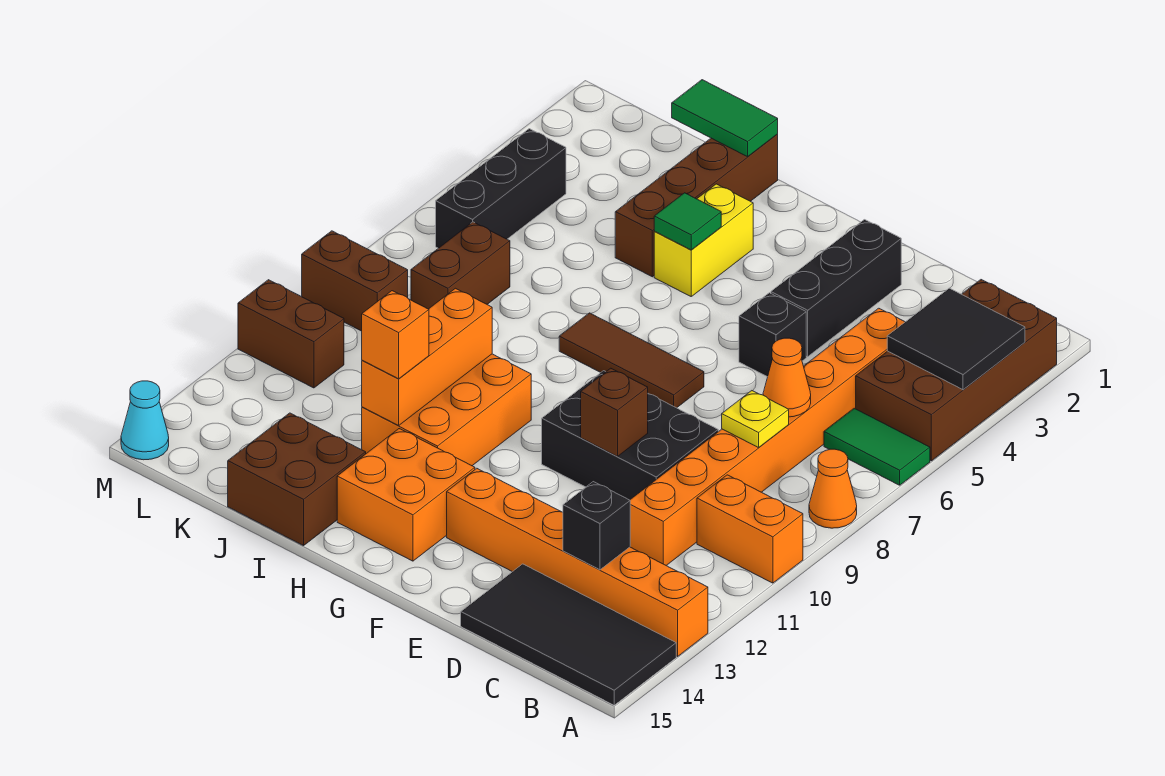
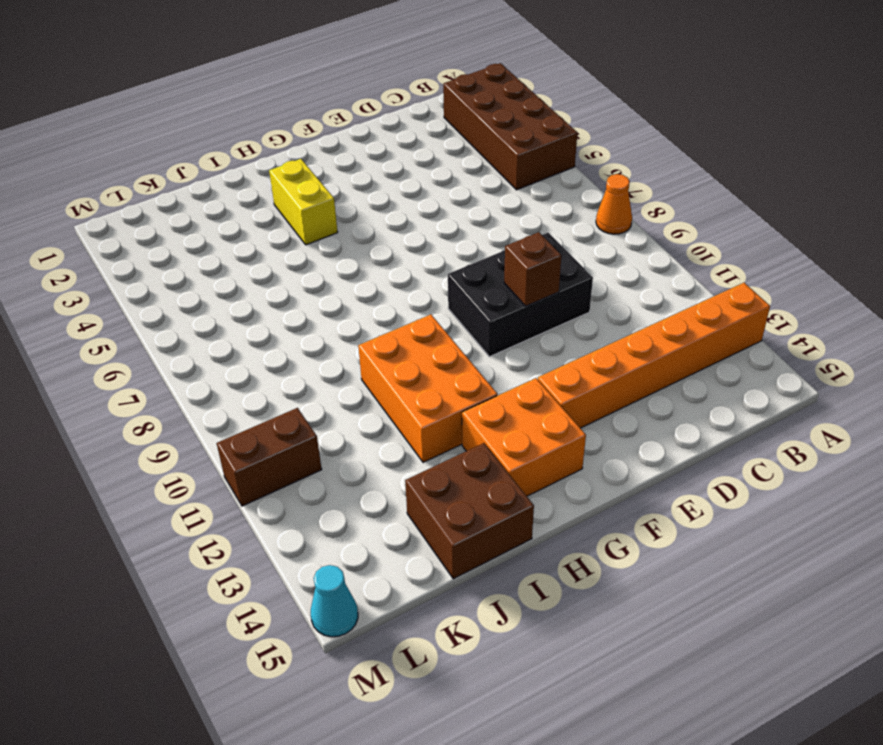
none -> green 1x2 tile [824,408,930,485]
none -> orange 1x2 brick [697,475,803,583]
none -> black 2x4 tile [461,564,676,705]
none -> orange 1x8 brick [630,308,905,566]

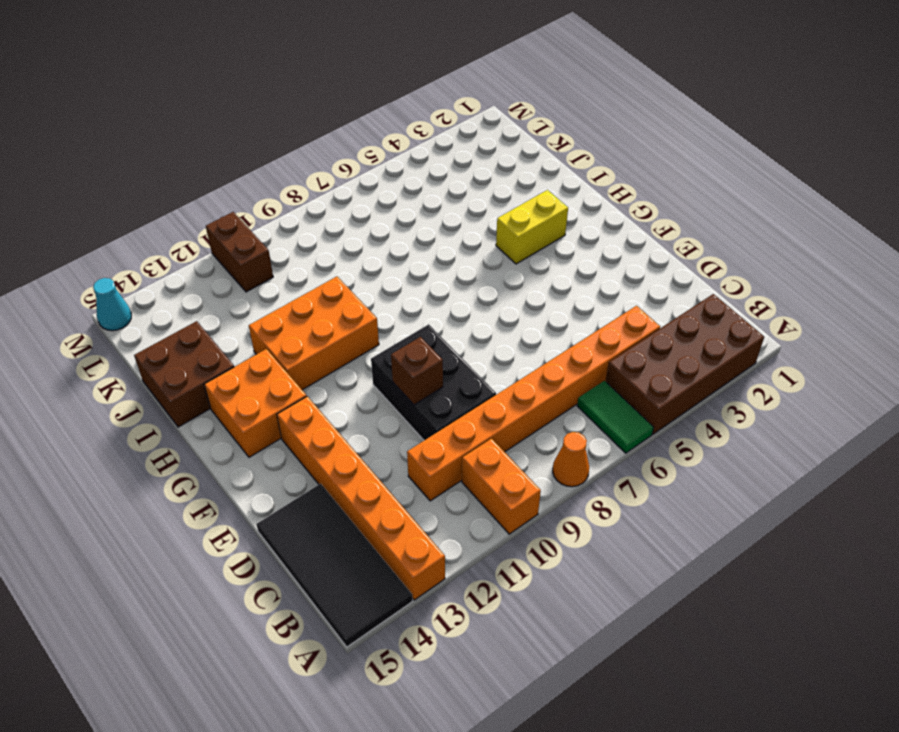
none -> black 1x3 brick [771,220,901,356]
none -> black 1x1 brick [739,293,806,377]
none -> brown 1x3 tile [559,313,704,408]
none -> brown 1x4 brick [615,134,778,277]

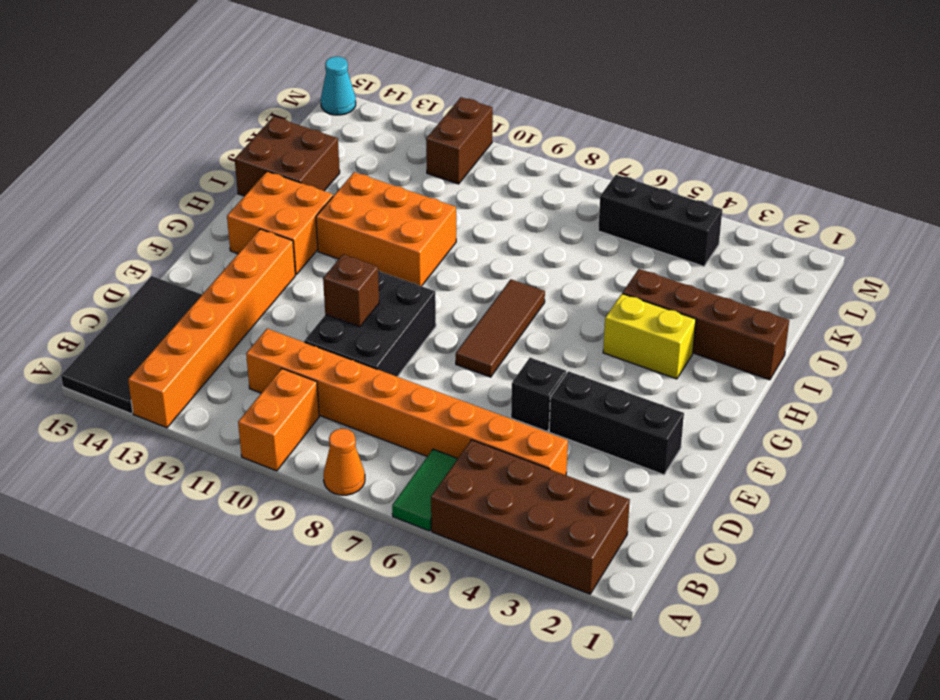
none -> brown 1x2 brick [411,222,510,309]
none -> brown 1x2 brick [302,231,408,331]
none -> black 2x2 tile [887,288,1025,390]
none -> orange 1x1 cone [763,338,811,417]

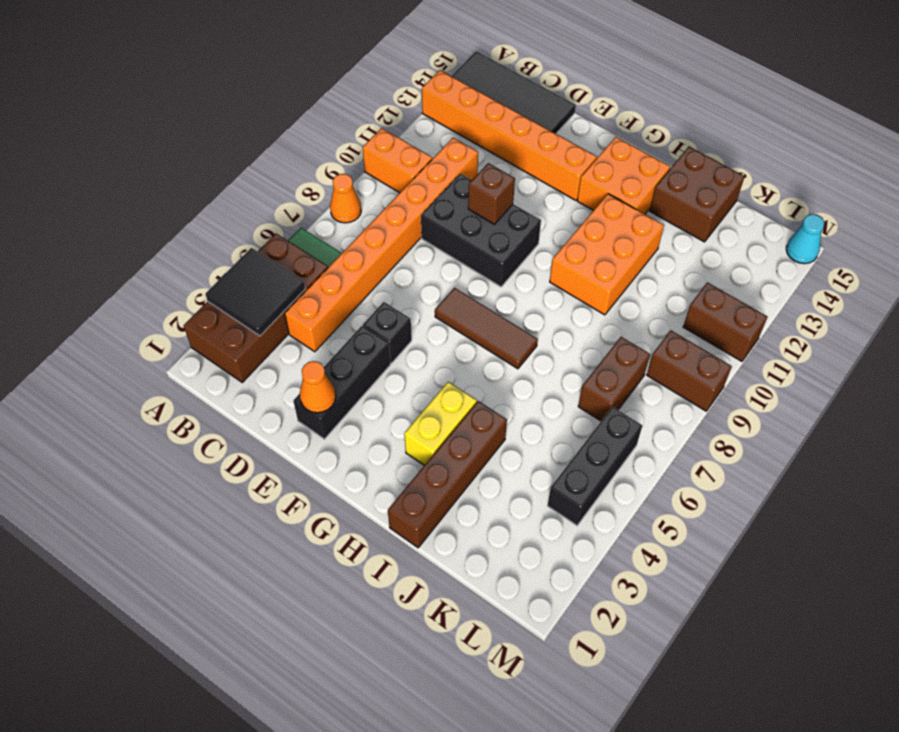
orange 1x1 cone [300,361,336,413] -> orange 1x1 cone moved to [763,338,811,417]
none -> yellow 1x1 plate [722,391,789,448]
none -> black 1x1 brick [563,482,630,570]
none -> green 1x1 tile [654,193,721,250]
none -> green 1x2 tile [672,80,778,157]

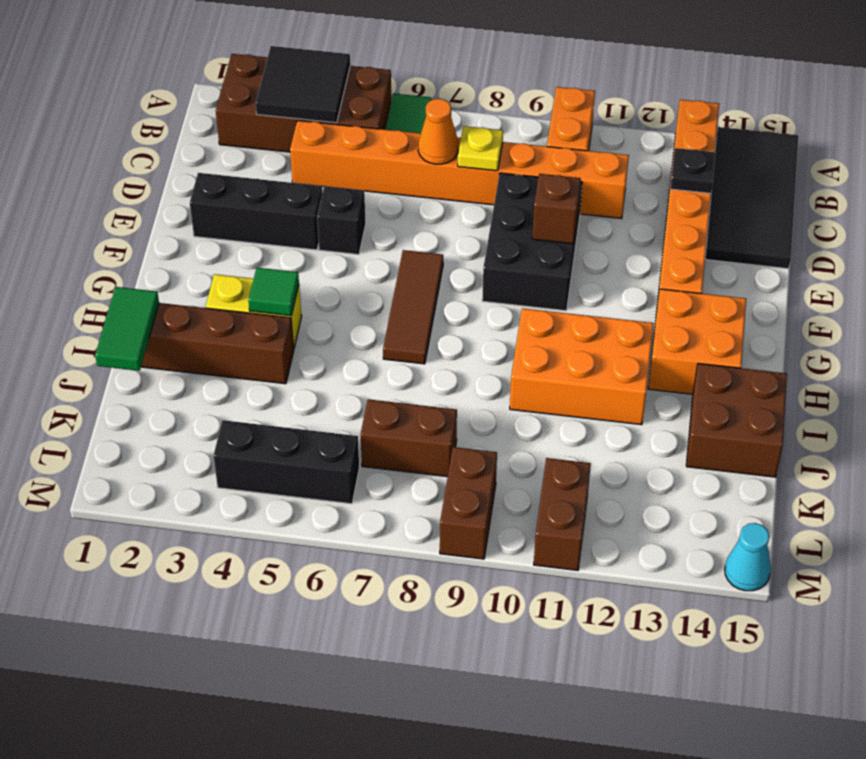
black 1x1 plate [670,148,715,193] -> black 1x1 brick [563,482,630,570]
none -> orange 1x1 cone [809,449,857,528]
none -> orange 1x3 brick [362,288,492,425]
none -> orange 1x1 brick [362,291,429,379]

